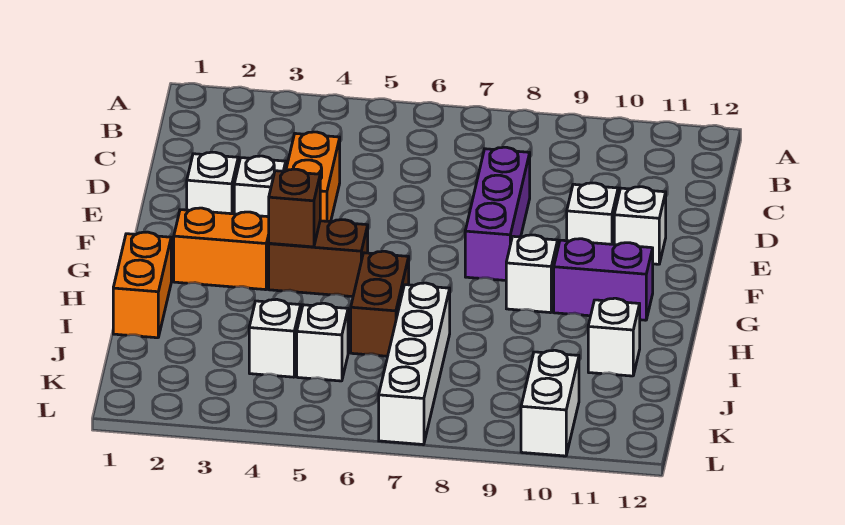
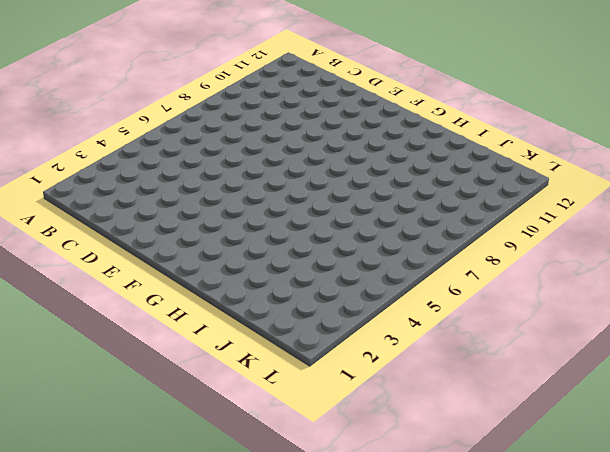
none -> orange 1x2 brick [286,132,340,222]
none -> purple 1x3 brick [465,147,530,280]
none -> white 1x1 brick [187,152,238,214]

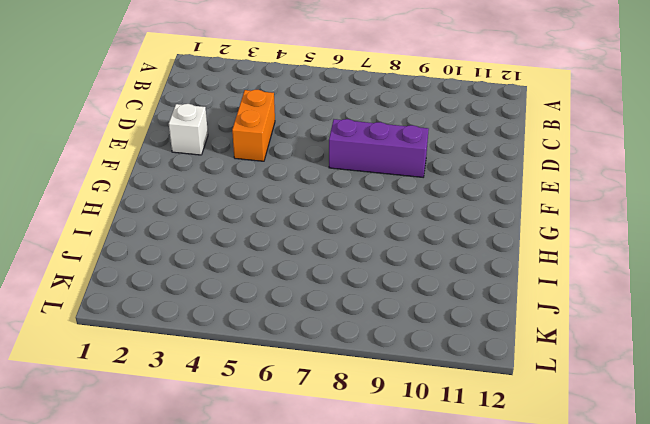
purple 1x3 brick [329,119,429,177] -> purple 1x3 brick turned to [465,147,530,280]
none -> white 1x1 brick [234,156,286,217]
none -> white 1x1 brick [567,183,618,244]
none -> white 1x1 brick [614,187,666,264]

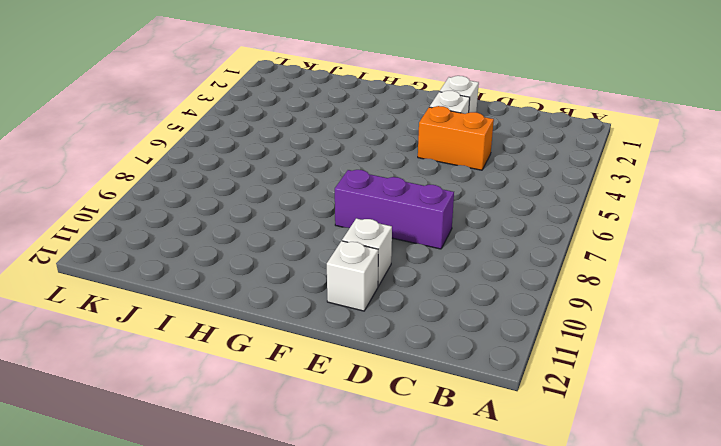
none -> orange 1x2 brick [174,208,269,290]
none -> brown 1x2 brick [269,220,368,297]
none -> white 1x1 brick [506,235,558,313]

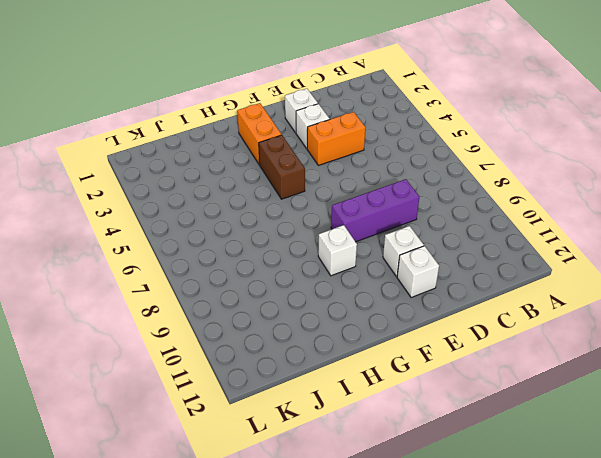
none -> purple 1x2 brick [554,239,653,320]
none -> orange 1x2 brick [113,232,171,338]
none -> brown 1x2 brick [351,251,409,356]

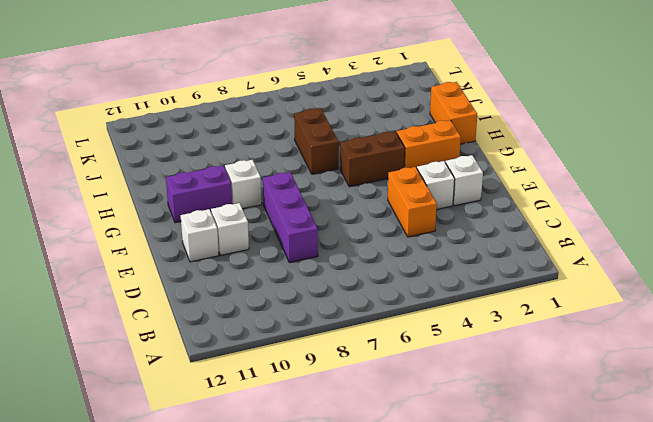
none -> white 1x4 brick [379,283,450,445]
none -> white 1x1 brick [588,298,640,376]
none -> white 1x1 brick [249,299,301,377]

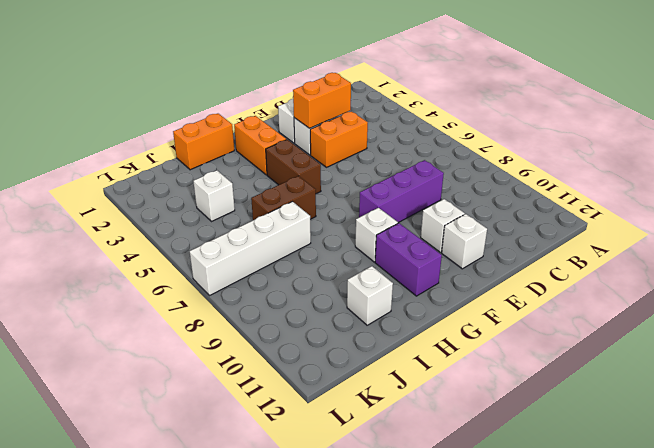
orange 1x2 brick [293,73,351,128] -> none
none -> white 1x1 brick [297,303,348,381]
none -> white 1x2 brick [521,350,579,456]
none -> brown 1x1 brick [269,169,320,247]

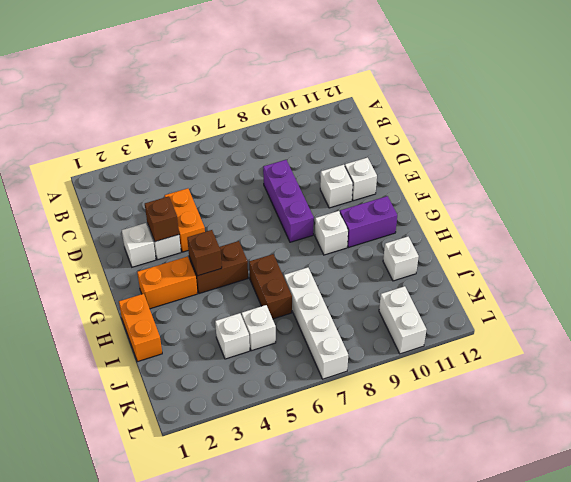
brown 1x1 brick [145,196,179,242] -> none

